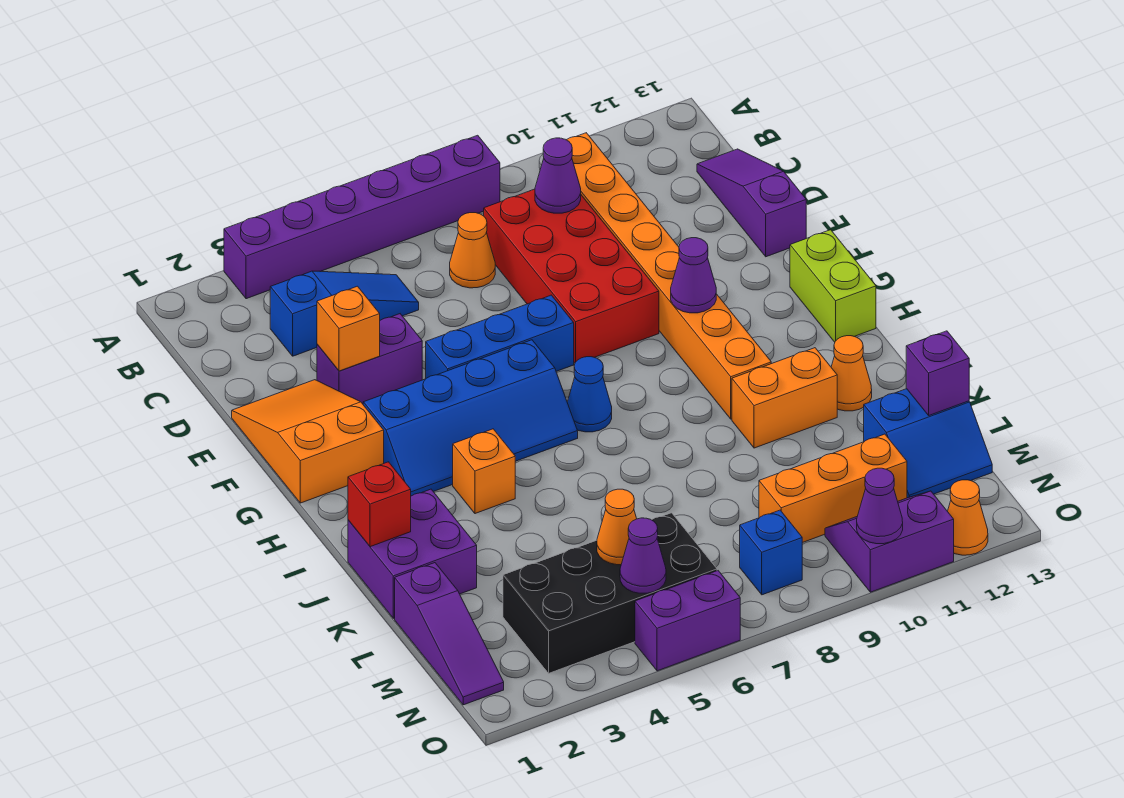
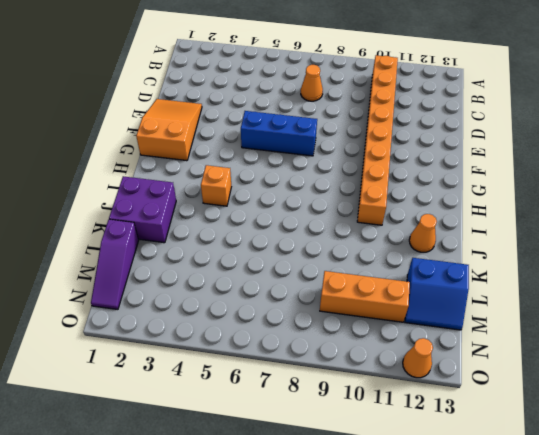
none -> purple 1x6 brick [224,135,500,299]
none -> blue 1x3 slope [270,271,419,356]
none -> red 2x4 brick [484,189,659,363]
none -> purple 1x3 slope [697,149,806,257]

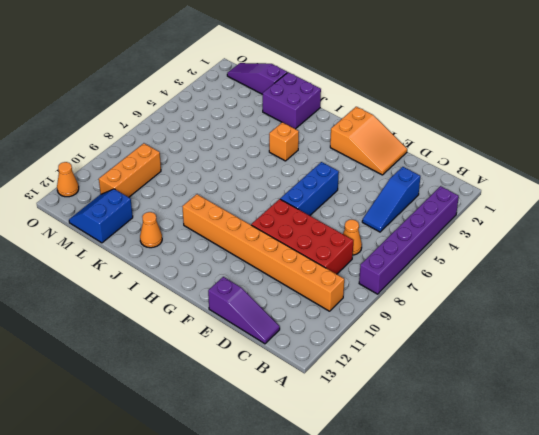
none -> purple 1x2 brick [317,314,422,404]
none -> blue 2x4 slope [363,340,578,496]
none -> lime 1x2 brick [790,230,876,342]
none -> blue 1x1 cone [567,357,612,432]

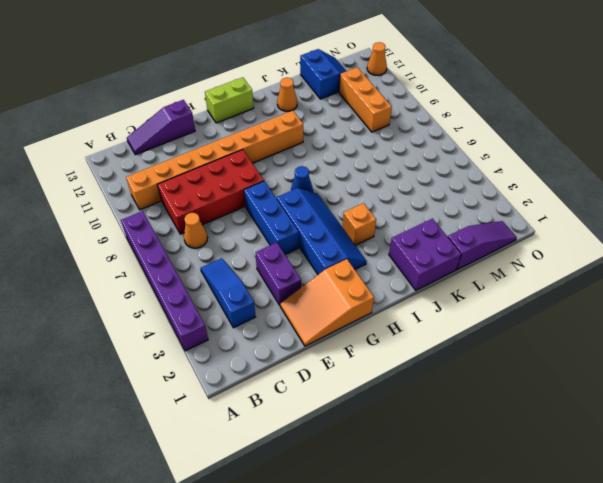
none -> orange 1x2 brick [732,348,837,448]
none -> black 2x4 brick [503,513,717,673]
none -> blue 1x1 brick [740,510,802,595]
none -> purple 2x2 slope [825,491,954,592]

